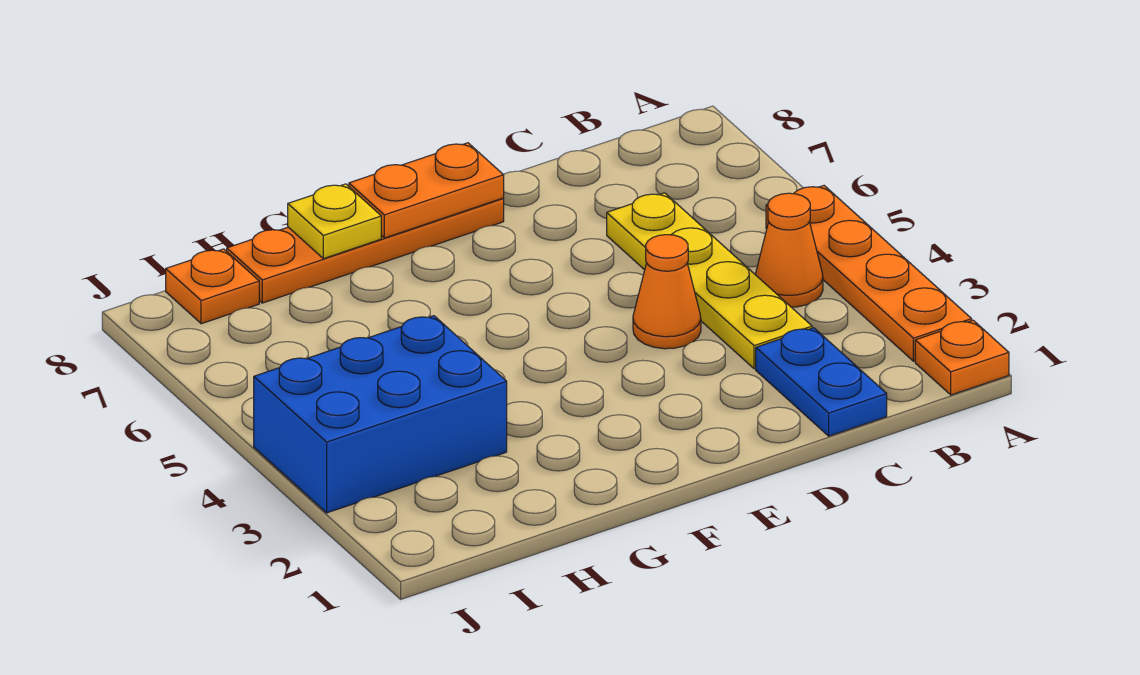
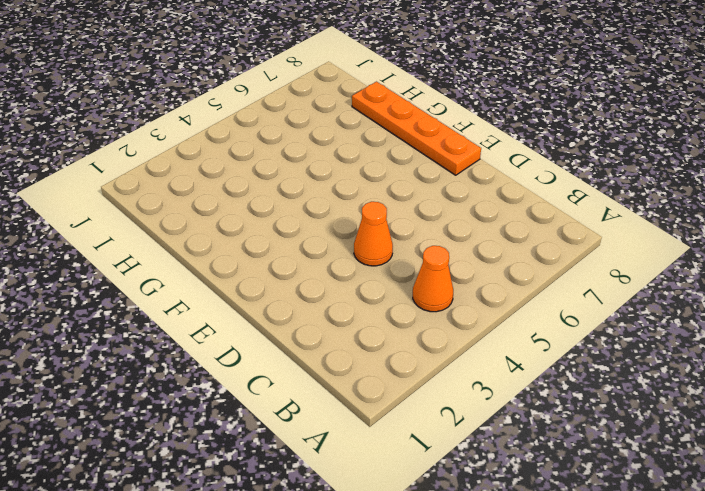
none -> orange 1x1 plate [915,320,1009,395]
none -> orange 1x4 plate [766,186,972,361]

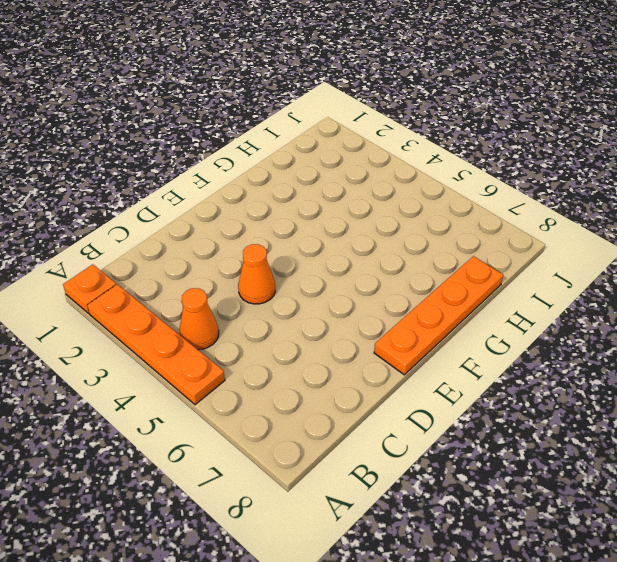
none -> blue 1x2 plate [756,328,887,436]
none -> yellow 1x4 plate [607,193,812,369]

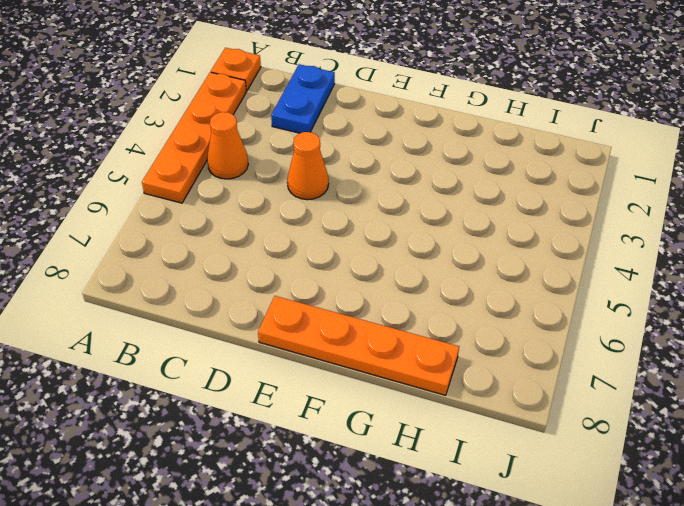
none -> yellow 1x4 plate [607,193,812,369]
none -> blue 2x3 brick [254,316,507,513]

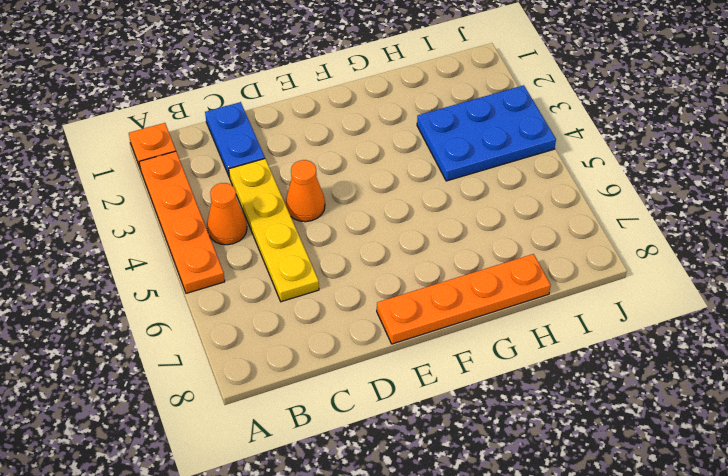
blue 2x3 plate [417,85,556,181] -> blue 2x3 brick [254,316,507,513]
none -> orange 1x1 plate [166,249,259,324]
none -> orange 1x2 plate [349,143,504,238]

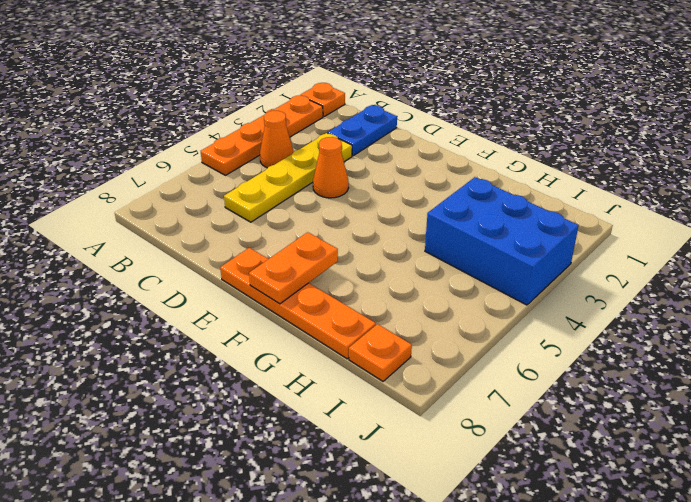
orange 1x2 plate [249,232,338,304] -> orange 1x2 plate turned to [349,143,504,238]
none -> yellow 1x1 plate [288,184,381,259]

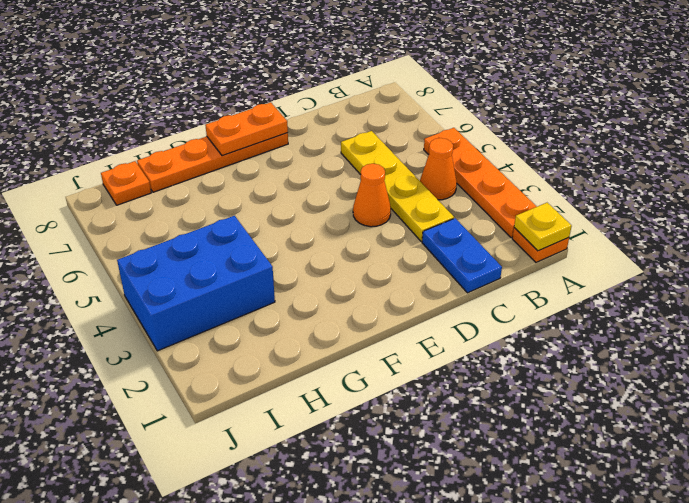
yellow 1x1 plate [514,203,572,251] -> yellow 1x1 plate moved to [288,184,381,259]

